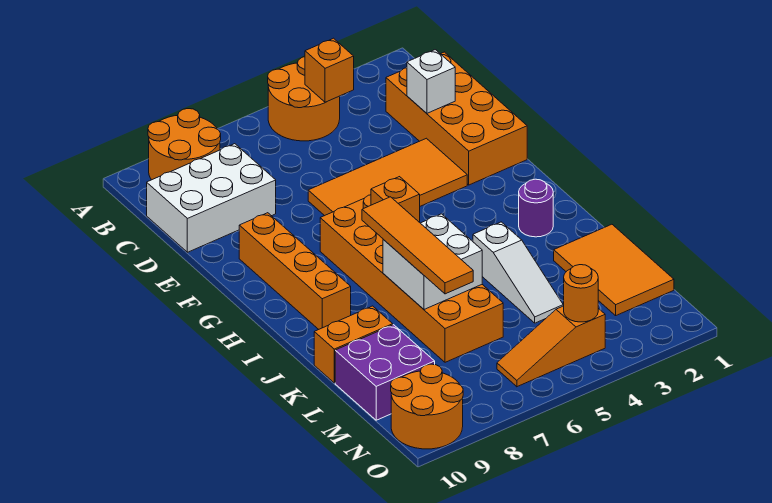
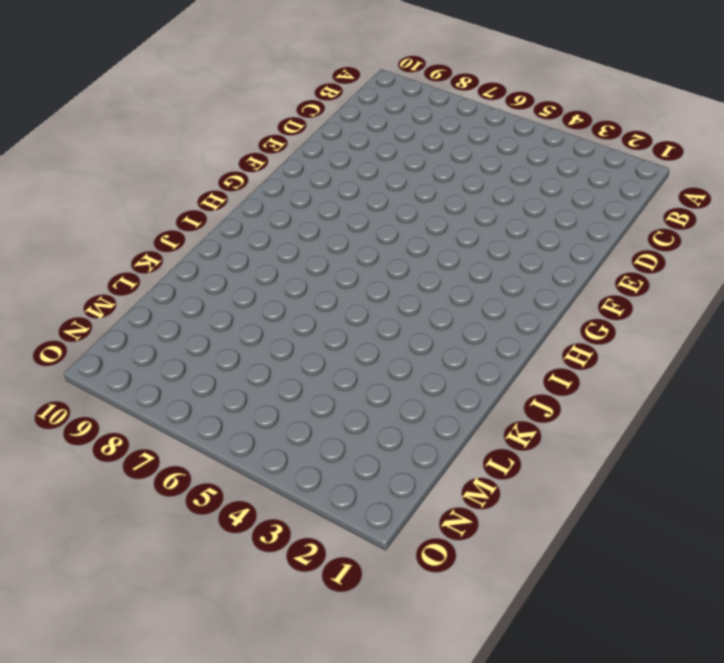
none -> orange 2x2 round brick [268,57,340,141]
none -> orange 2x2 round brick [148,109,221,180]
none -> orange 2x4 brick [386,52,527,185]

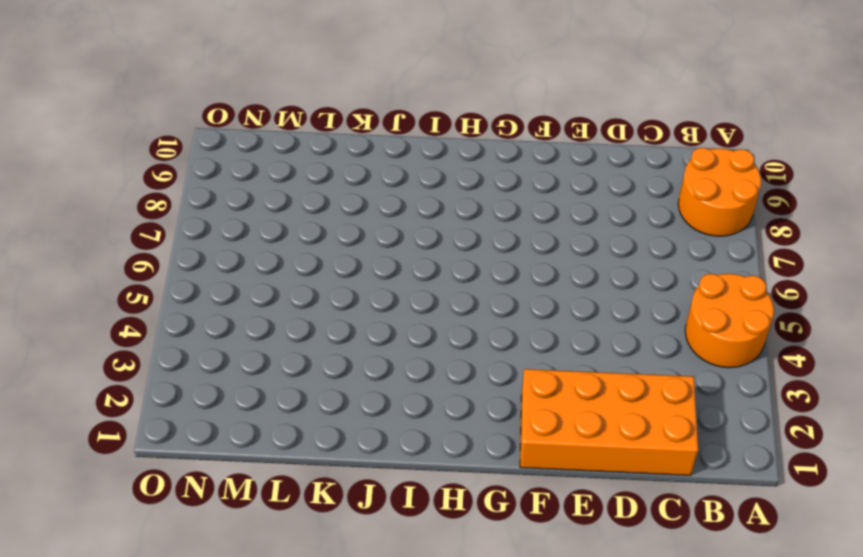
none -> white 2x3 brick [147,144,276,252]
none -> orange 2x4 tile [308,138,467,216]
none -> orange 1x4 brick [239,213,351,329]

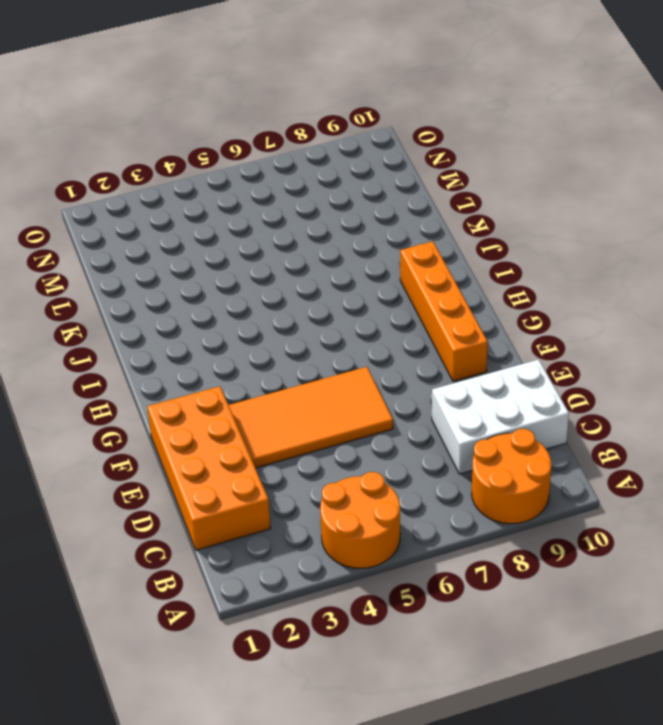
none -> orange 2x6 brick [320,195,503,362]
none -> purple 1x1 round brick [519,179,553,237]
none -> white 1x3 slope [473,222,563,323]

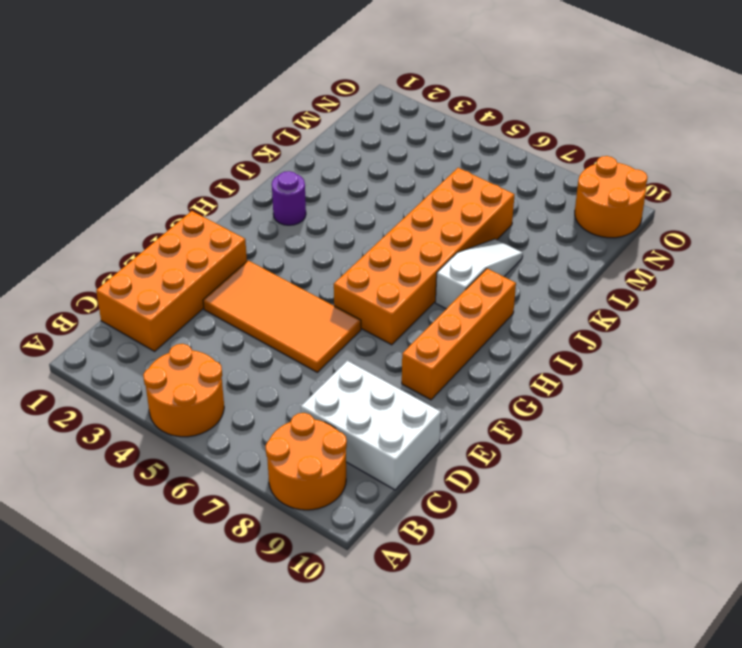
white 1x3 slope [436,239,523,309] -> white 1x3 slope moved to [473,222,563,323]
none -> orange 2x3 tile [554,224,674,316]
none -> orange 1x2 brick [314,306,393,383]
none -> purple 2x2 brick [335,325,435,420]

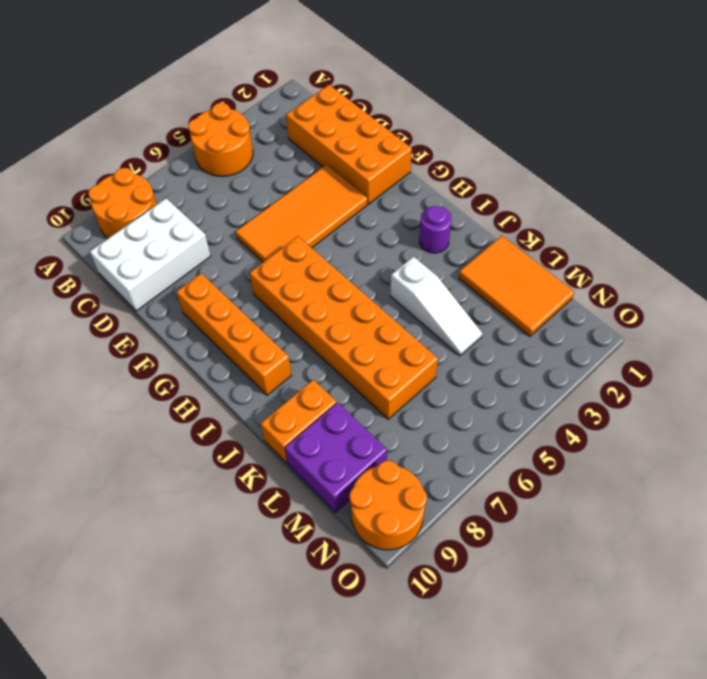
none -> orange 1x3 slope [497,306,605,387]
none -> orange 1x1 brick [305,38,354,102]
none -> white 1x1 brick [407,50,455,113]

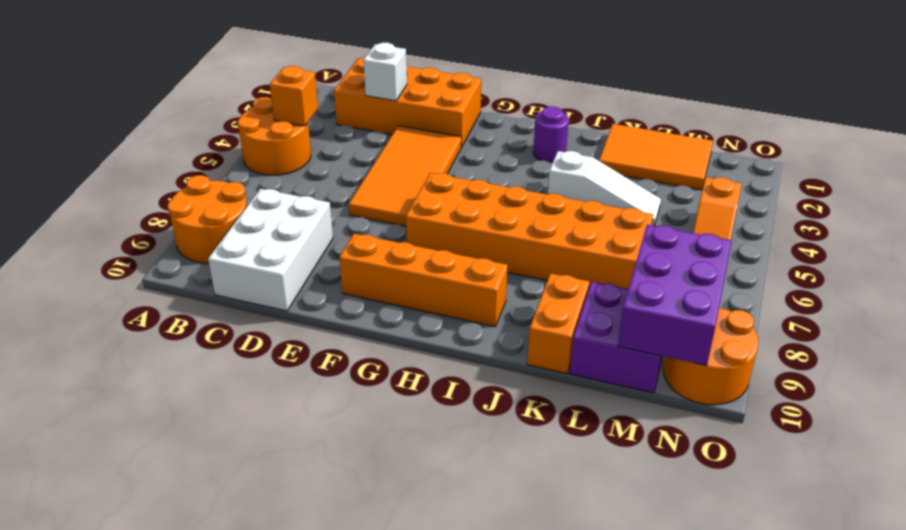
purple 2x3 brick [618,225,732,366] -> none
none -> orange 1x1 brick [371,177,420,222]
none -> white 2x2 brick [383,214,482,309]
none -> orange 1x1 round brick [564,265,598,322]

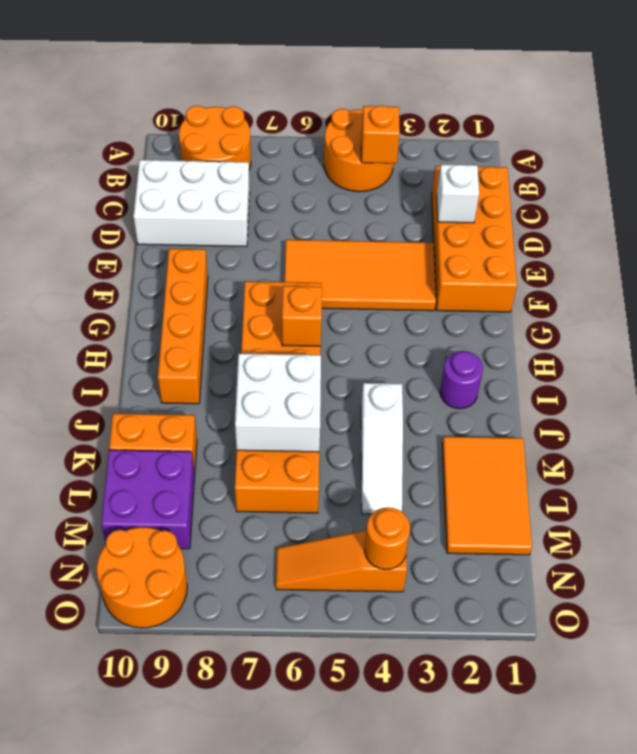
none -> orange 1x4 tile [362,197,473,294]

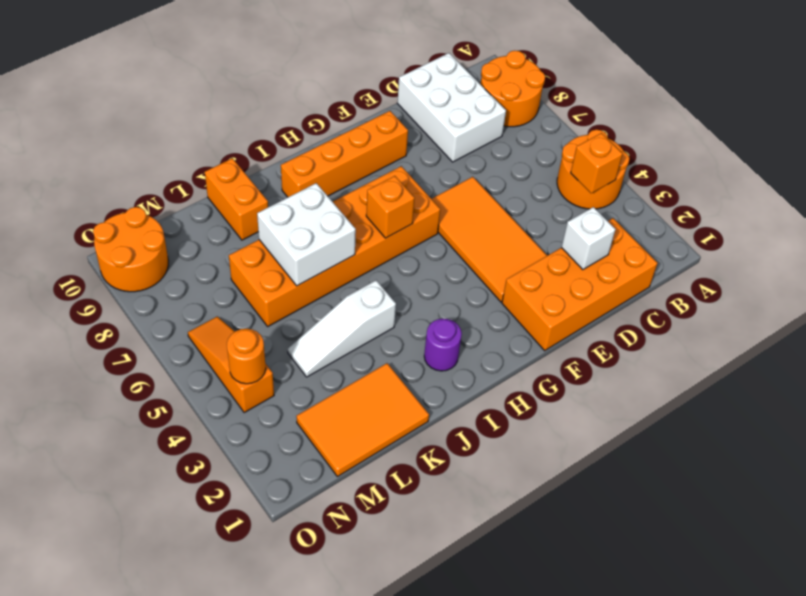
none -> purple 2x2 brick [335,325,435,420]
none -> orange 1x4 tile [362,197,473,294]

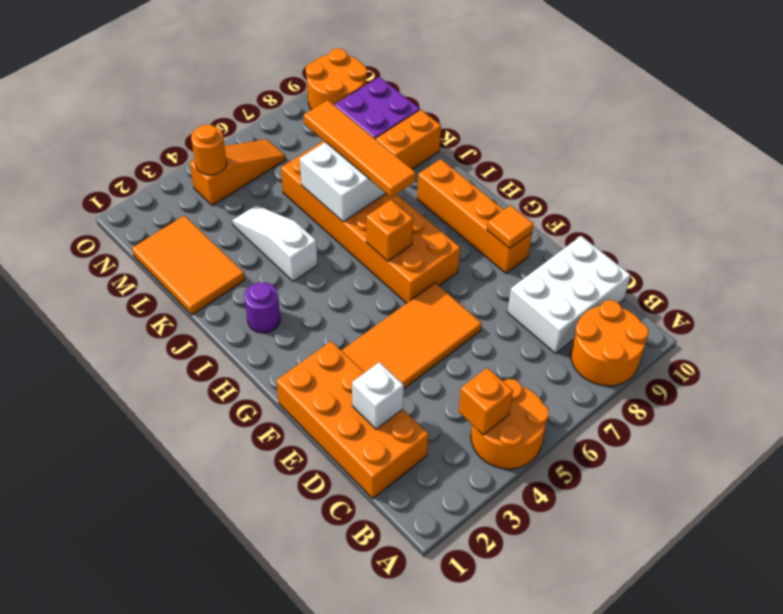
orange 1x1 tile [487,205,533,248] -> none

